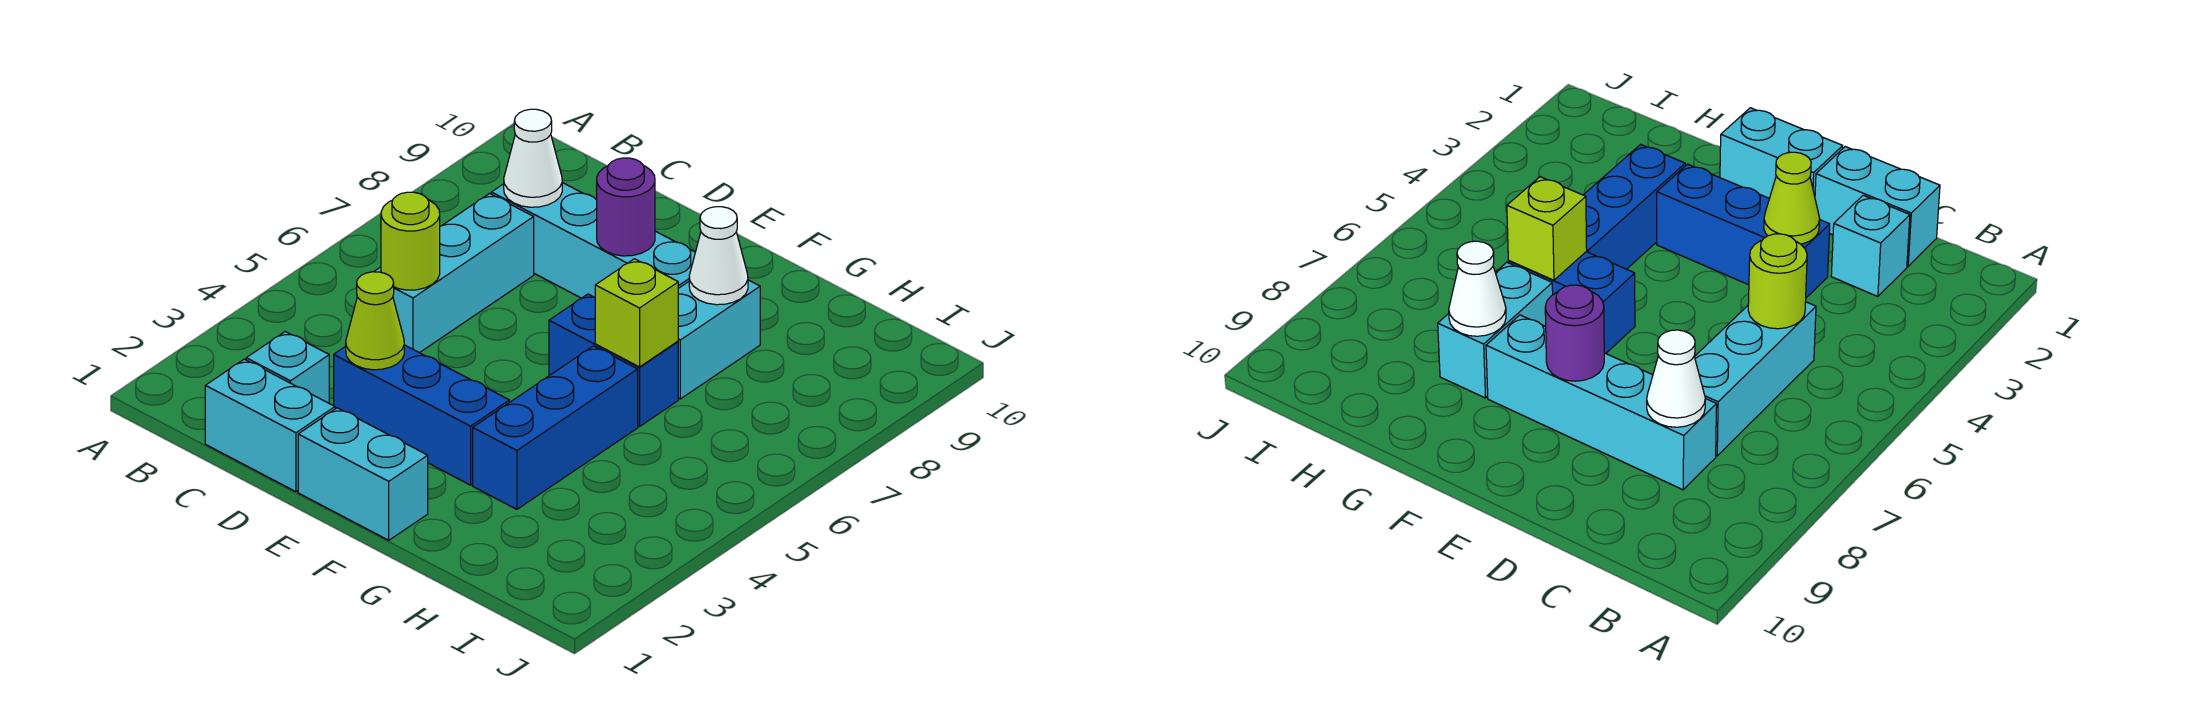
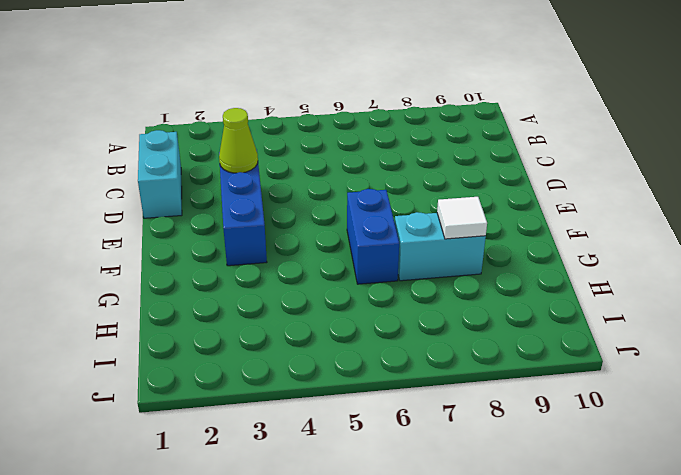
white 1x1 tile [437,197,487,239] -> white 1x1 cone [689,207,748,305]
none -> cyan 1x1 brick [246,332,329,403]
none -> cyan 1x3 brick [374,194,534,353]
none -> cyan 1x4 brick [491,183,695,298]

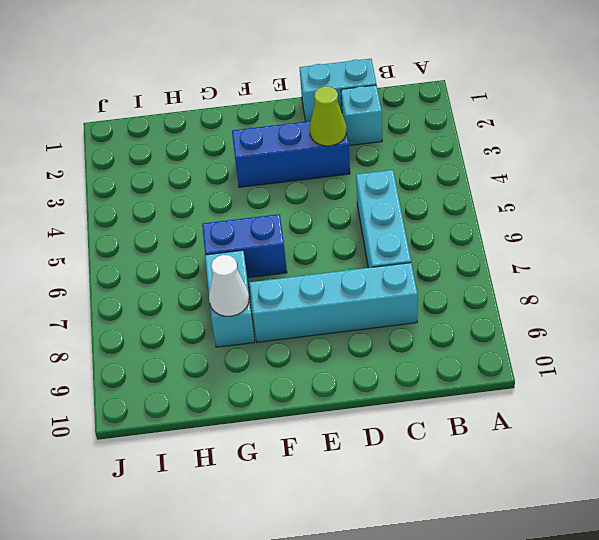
none -> cyan 1x2 brick [298,408,428,540]
none -> blue 1x3 brick [473,346,638,509]
none -> lime 1x1 round brick [381,192,440,290]

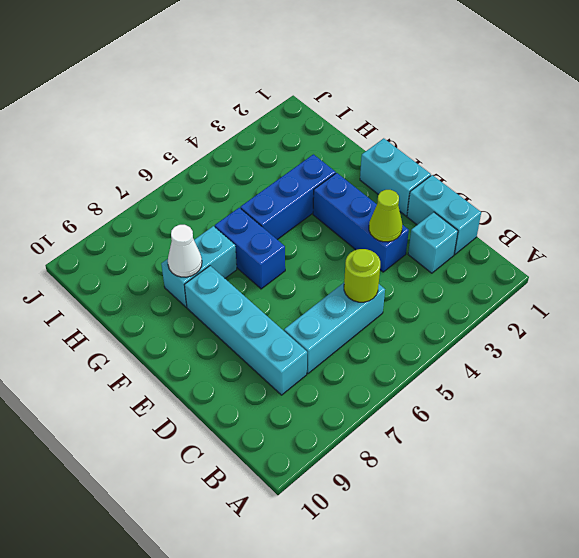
none -> white 1x1 cone [504,109,562,207]
none -> purple 1x1 round brick [597,158,655,256]
none -> lime 1x1 brick [595,259,678,367]

